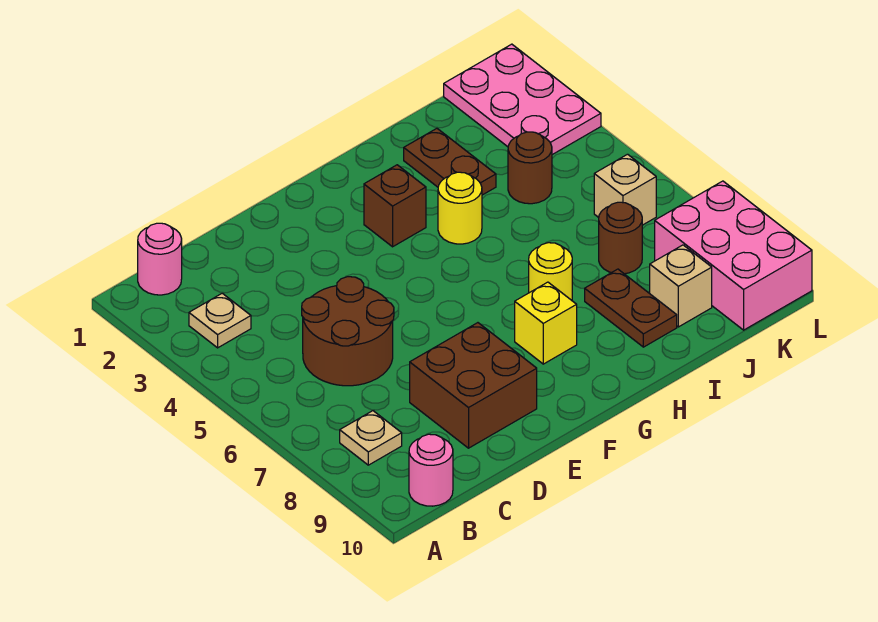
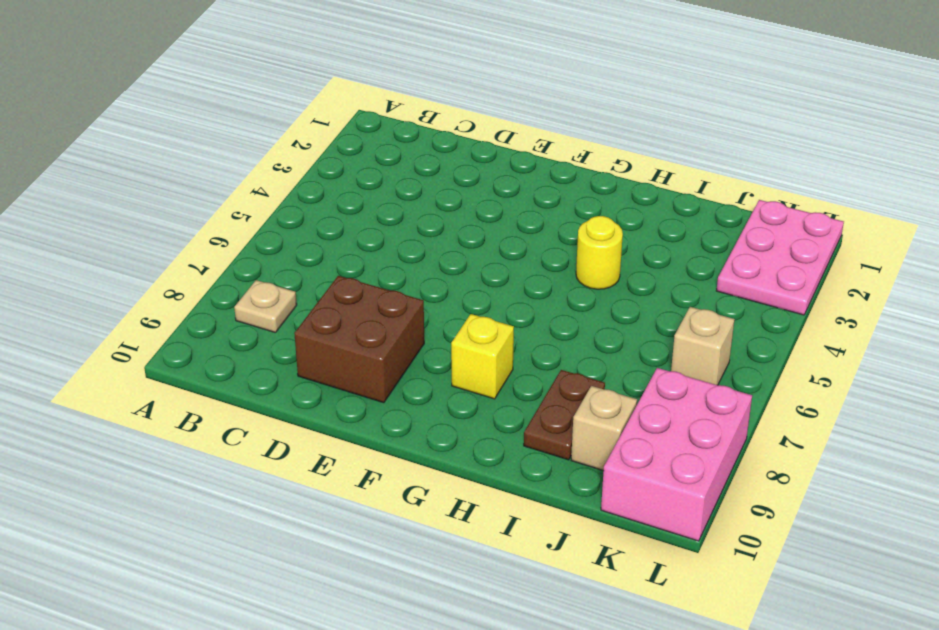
none -> pink 1x1 round brick [138,223,182,295]
none -> tan 1x1 plate [189,293,251,348]
none -> pink 1x1 round brick [409,434,453,506]

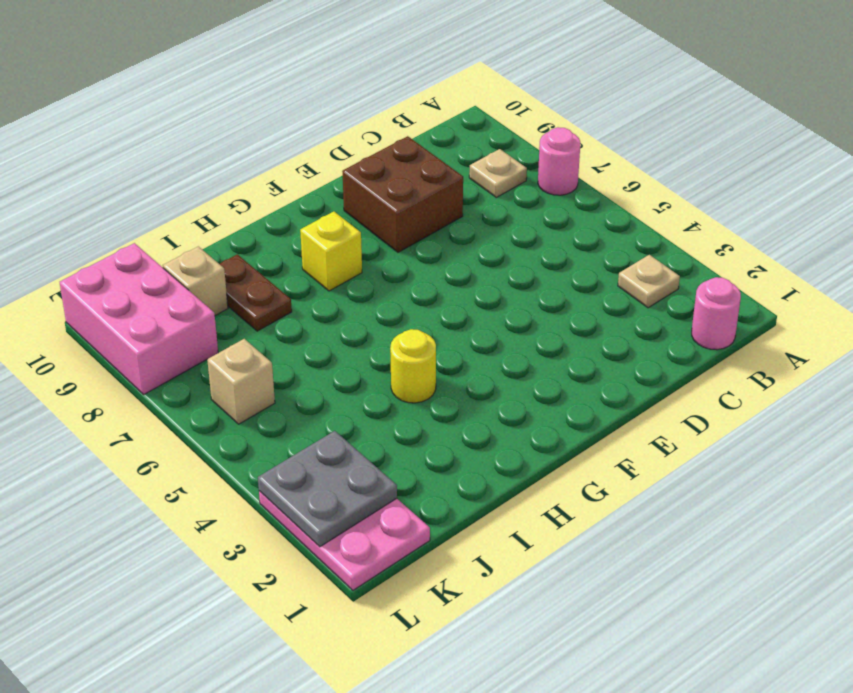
pink 1x1 round brick [538,127,580,195] -> pink 1x1 round brick moved to [409,434,453,506]
grey 2x2 plate [258,431,397,547] -> none
none -> brown 2x2 round brick [302,277,394,386]
none -> brown 1x1 brick [364,165,426,247]
none -> yellow 1x1 round brick [529,243,572,300]

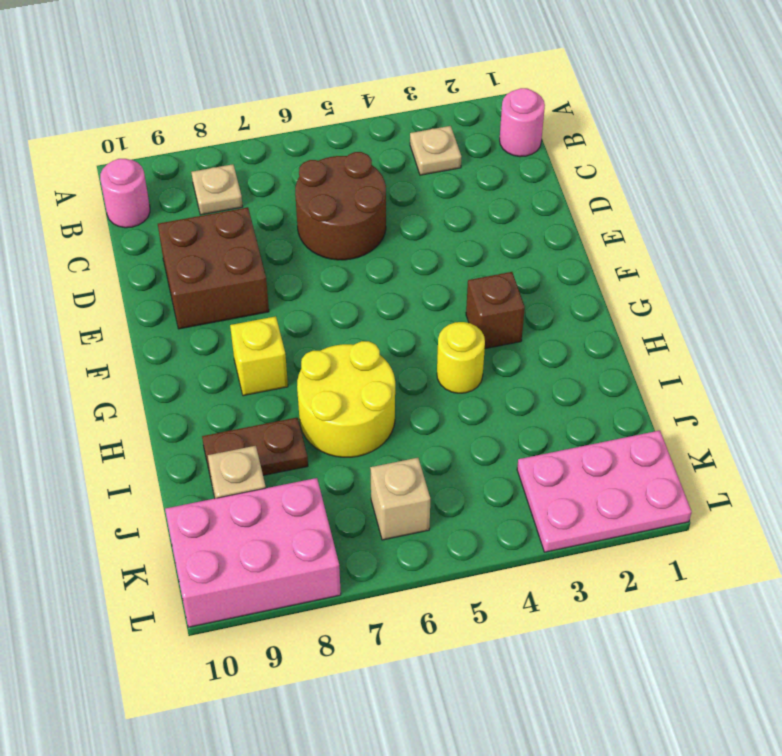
yellow 2x2 round brick [297,341,395,457] -> yellow 1x1 round brick [529,243,572,300]
none -> brown 1x2 plate [404,128,496,195]
none -> brown 1x1 round brick [508,132,552,204]
none -> brown 1x1 round brick [599,202,642,274]

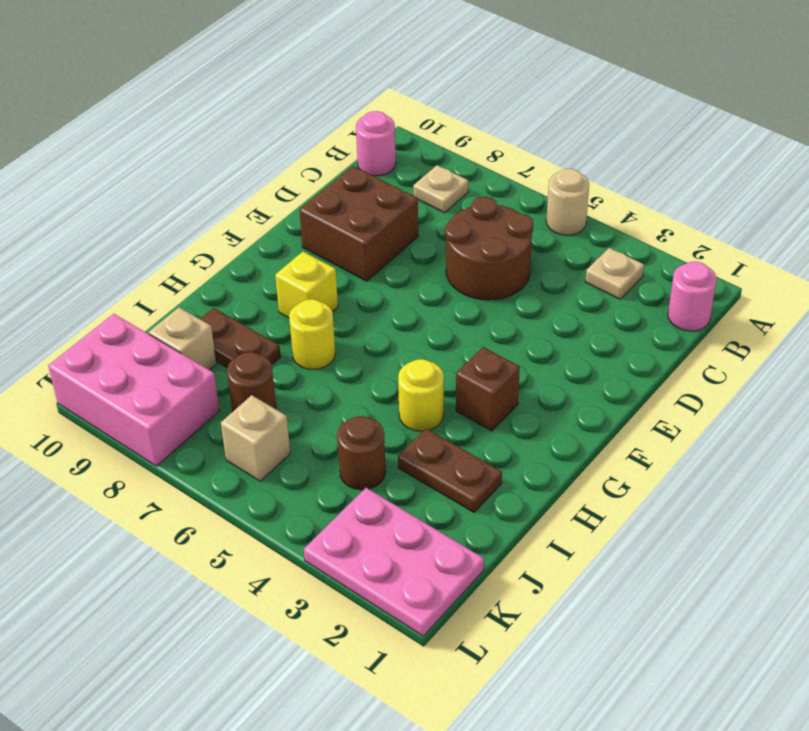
tan 1x1 round brick [546,169,589,235] -> none

